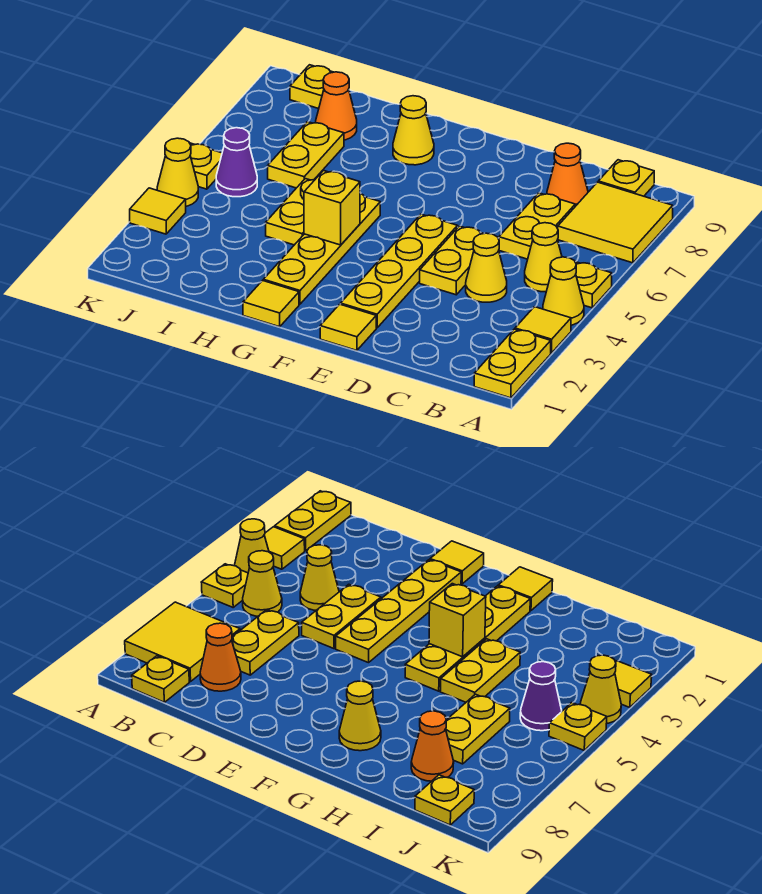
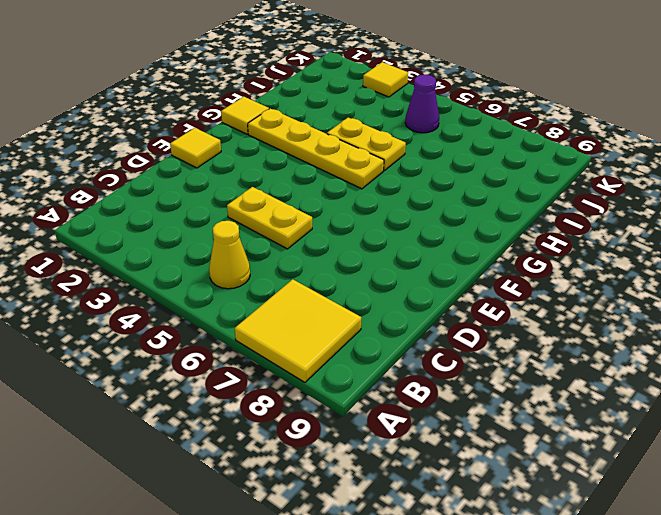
none -> yellow 1x2 plate [474,329,551,398]
none -> yellow 1x1 tile [515,307,571,353]
none -> yellow 1x1 cone [543,257,584,325]

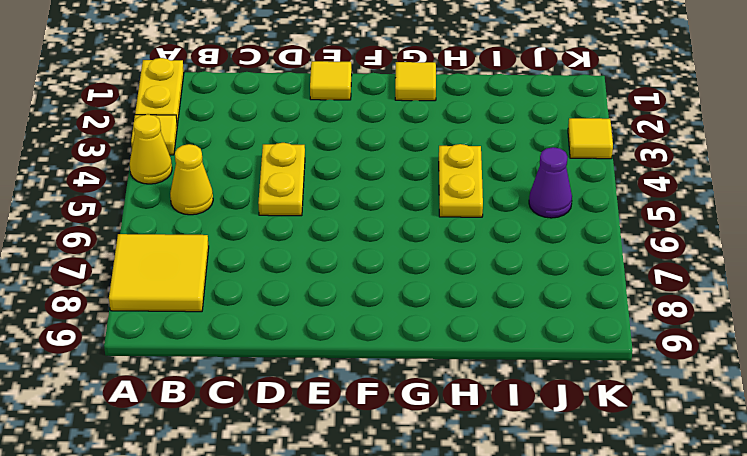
none -> yellow 1x1 plate [575,262,612,308]
none -> yellow 1x1 plate [598,160,654,196]
none -> yellow 1x1 cone [466,233,507,302]

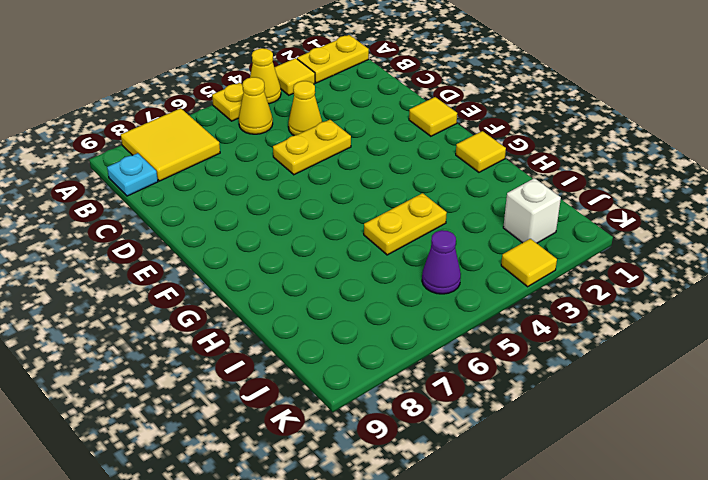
cyan 1x1 plate [107,153,158,196] -> yellow 1x1 plate [598,160,654,196]
white 1x1 brick [503,178,561,243] -> none
none -> yellow 1x2 plate [499,193,575,259]
none -> orange 1x1 cone [547,143,588,206]
none -> yellow 1x4 plate [341,214,458,328]

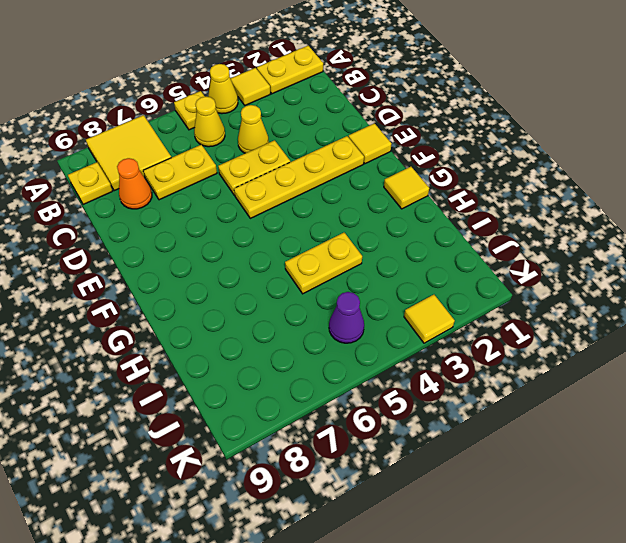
none -> yellow 1x4 plate [263,194,380,304]
none -> yellow 1x1 cone [393,96,434,165]
none -> yellow 1x2 plate [268,122,344,188]

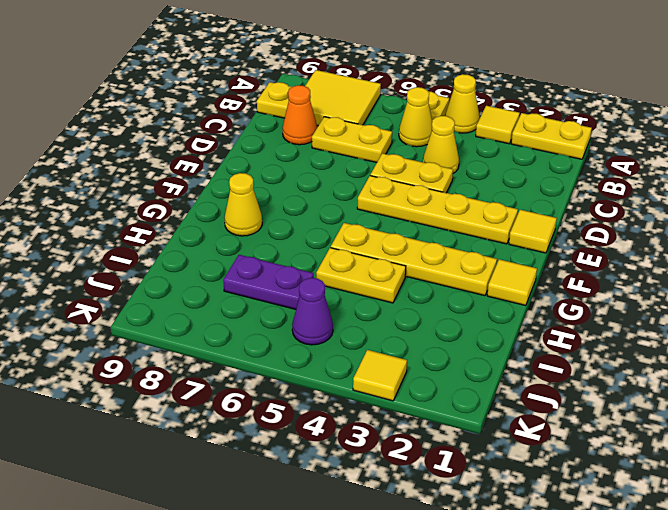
purple 1x2 plate [223,255,314,309] -> yellow 1x2 plate [268,122,344,188]
none -> orange 1x1 cone [316,72,357,140]
none -> yellow 1x1 plate [290,65,333,109]
none -> yellow 1x1 cone [157,138,198,206]

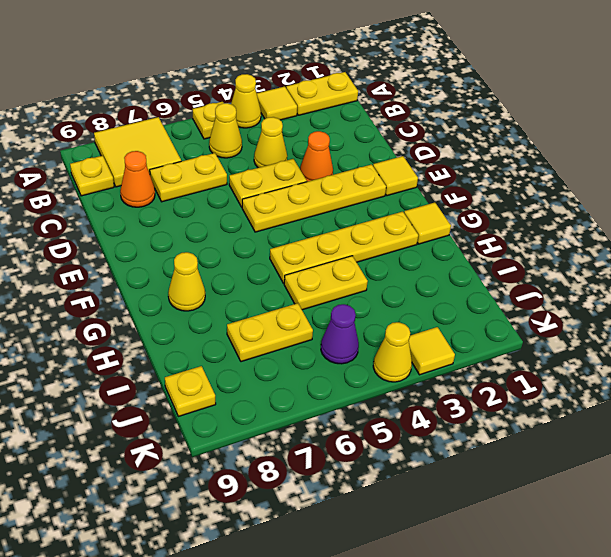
orange 1x1 cone [300,131,333,182] -> orange 1x1 cone moved to [316,72,357,140]
none -> yellow 1x1 plate [190,143,222,189]
none -> yellow 1x1 brick [304,171,360,245]

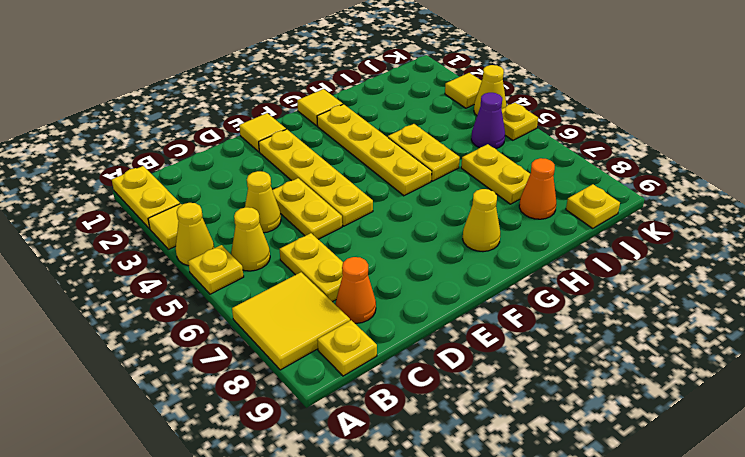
none -> yellow 1x1 brick [304,171,360,245]

